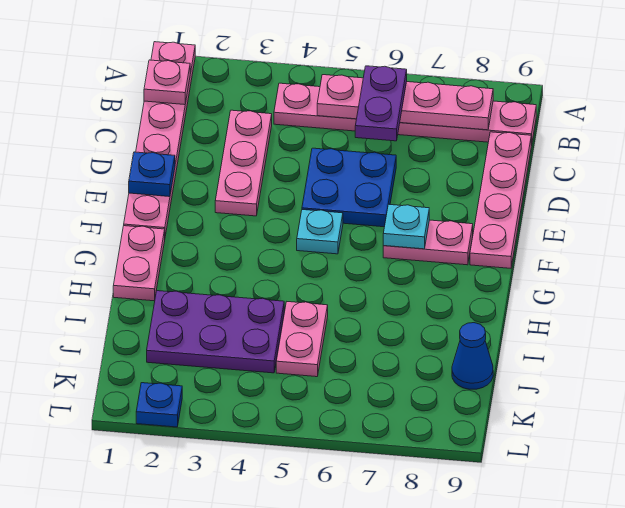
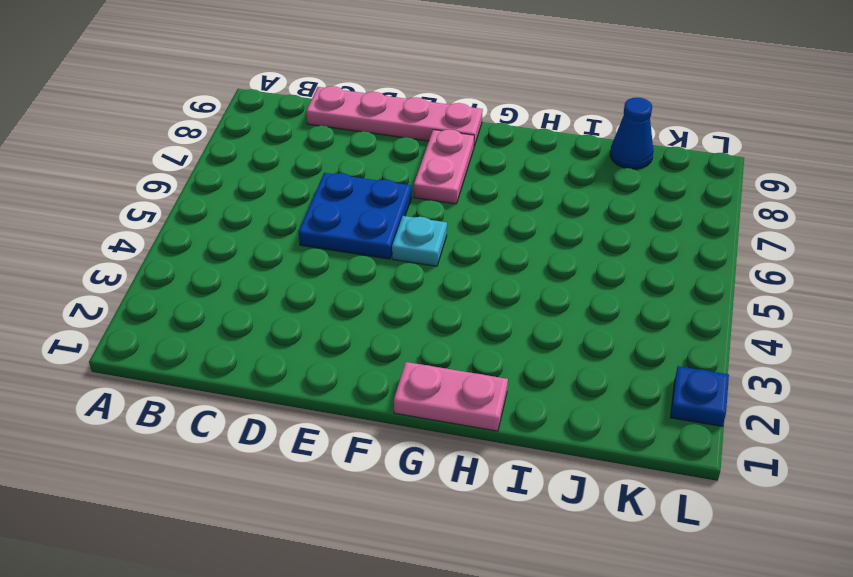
none -> pink 1x6 plate [124,42,195,236]
none -> pink 1x6 plate [274,83,536,146]
none -> pink 1x3 plate [215,110,272,216]

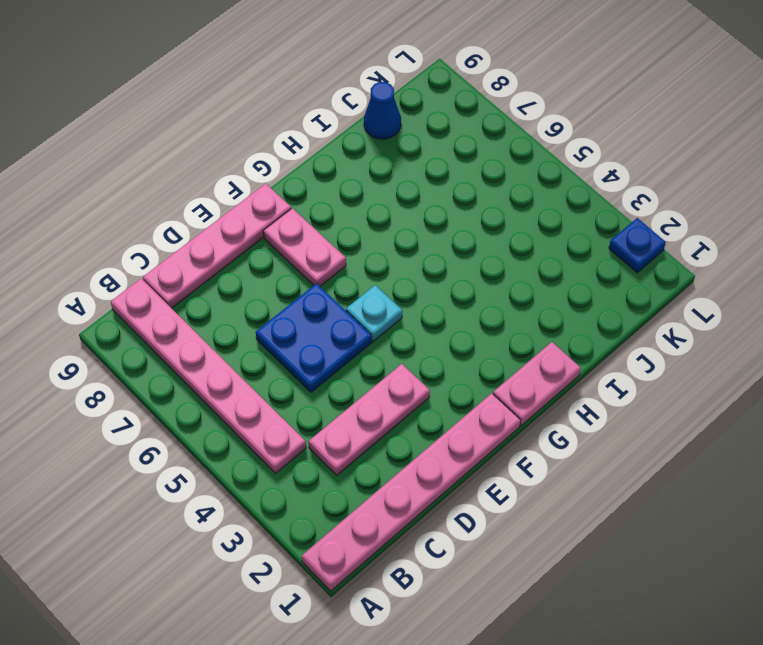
none -> purple 2x3 plate [147,291,284,373]
none -> pink 1x2 plate [276,302,328,377]
none -> pink 1x1 plate [144,60,190,105]

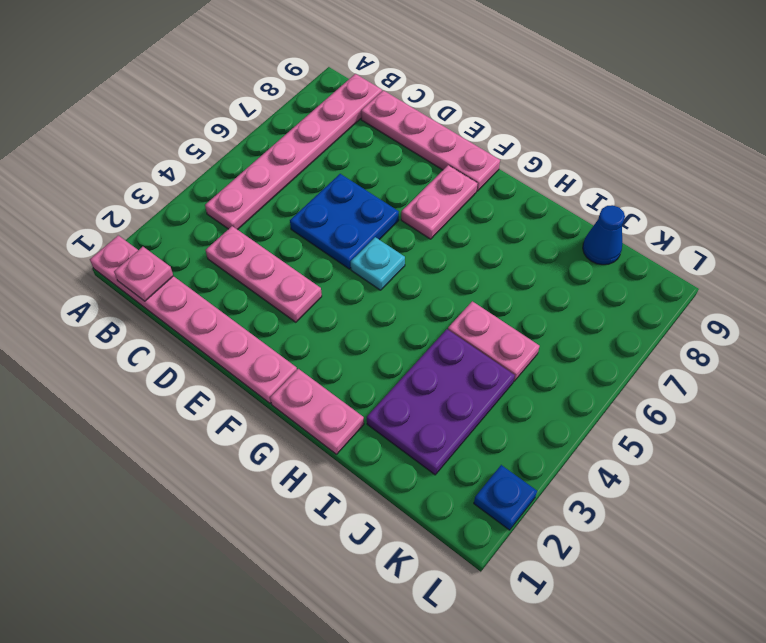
none -> pink 1x4 plate [317,75,493,130]
none -> blue 1x1 plate [129,152,175,197]
none -> cyan 1x1 plate [383,204,429,249]

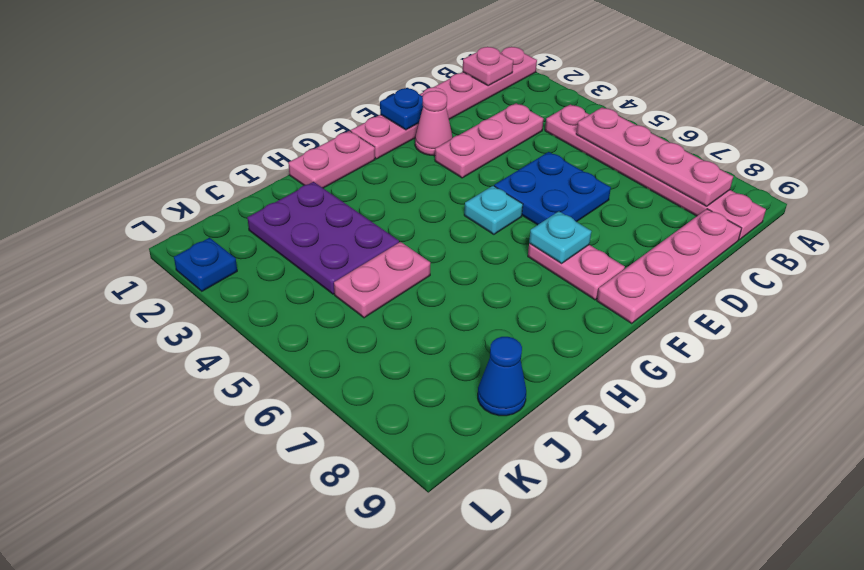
pink 1x1 cone [415,91,453,156] -> none
none -> purple 1x2 plate [355,66,407,141]

